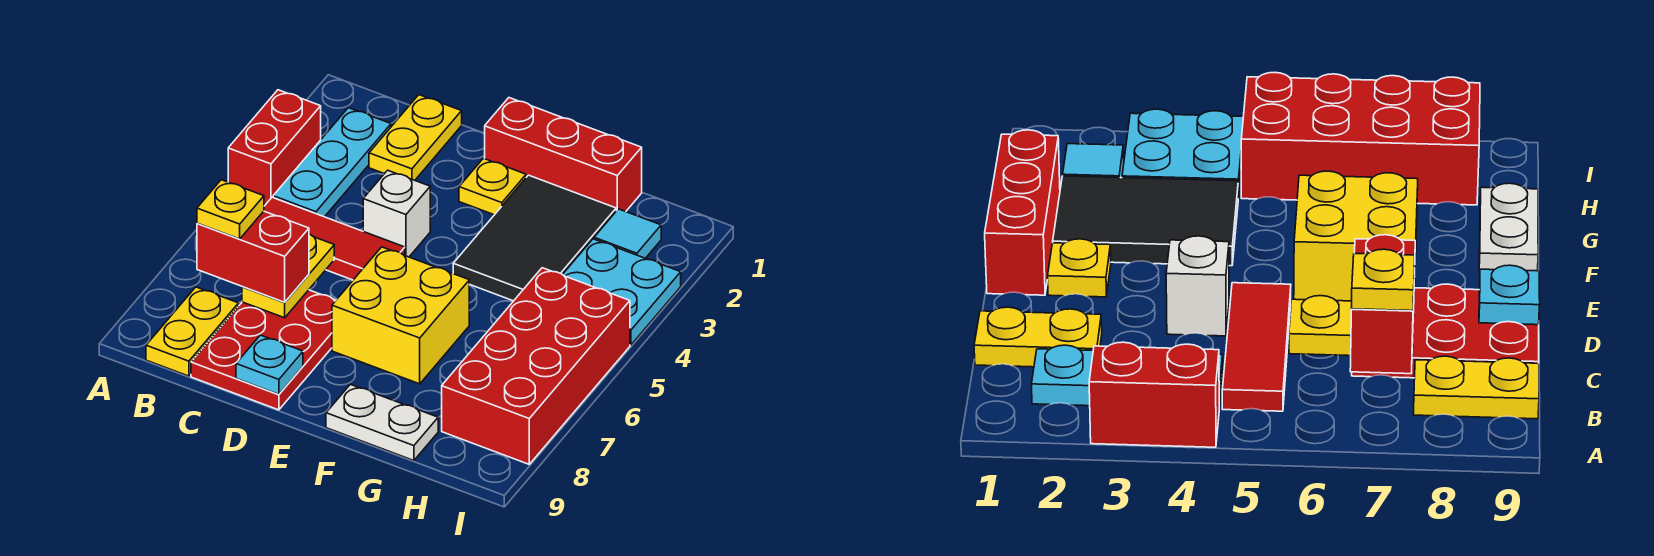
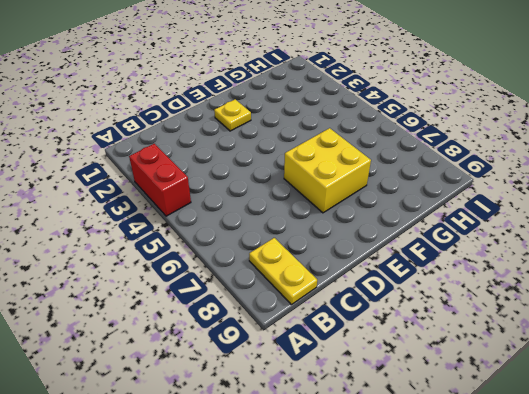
none -> cyan 1x3 plate [273,108,391,217]
none -> red 1x3 tile [264,197,405,280]
none -> yellow 1x2 plate [369,95,462,180]

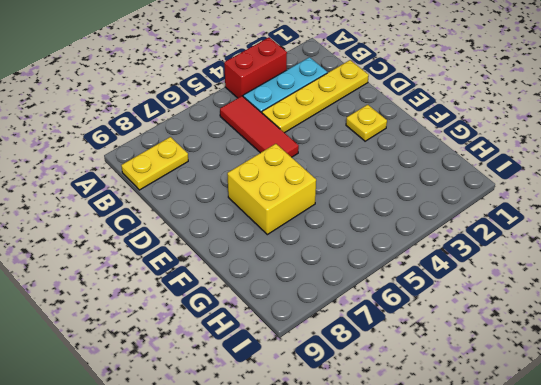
yellow 1x4 plate [262,60,369,133] -> yellow 1x2 plate [369,95,462,180]
none -> red 2x3 plate [191,290,336,410]
none -> white 1x1 brick [363,170,430,257]
none -> red 1x3 brick [485,98,642,212]

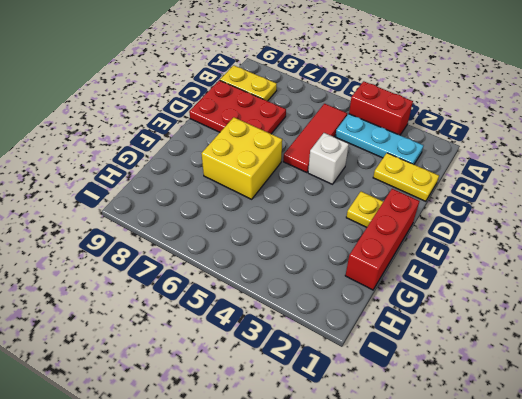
none -> black 2x3 tile [453,175,616,301]
none -> white 1x2 plate [326,384,438,461]
none -> cyan 1x1 tile [594,209,661,258]

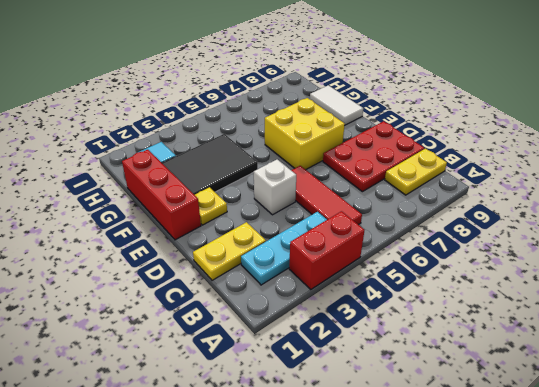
white 1x2 tile [310,85,363,125] -> white 1x2 plate [326,384,438,461]
none -> cyan 2x2 plate [562,239,681,345]
none -> red 2x4 brick [442,268,630,464]
none -> yellow 1x2 plate [242,234,334,318]

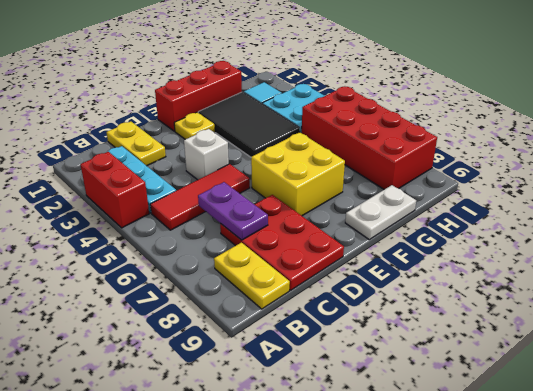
purple 1x2 plate [198,182,268,240] -> yellow 1x2 plate [242,234,334,318]
none -> cyan 1x1 plate [236,335,303,394]
none -> red 1x2 brick [197,211,309,302]
none -> yellow 1x1 plate [197,180,264,239]

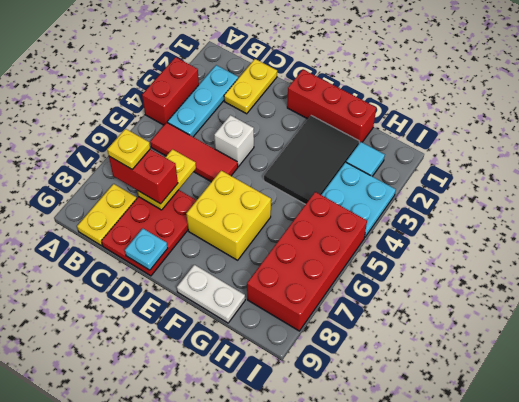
none -> yellow 1x1 plate [459,158,526,215]

